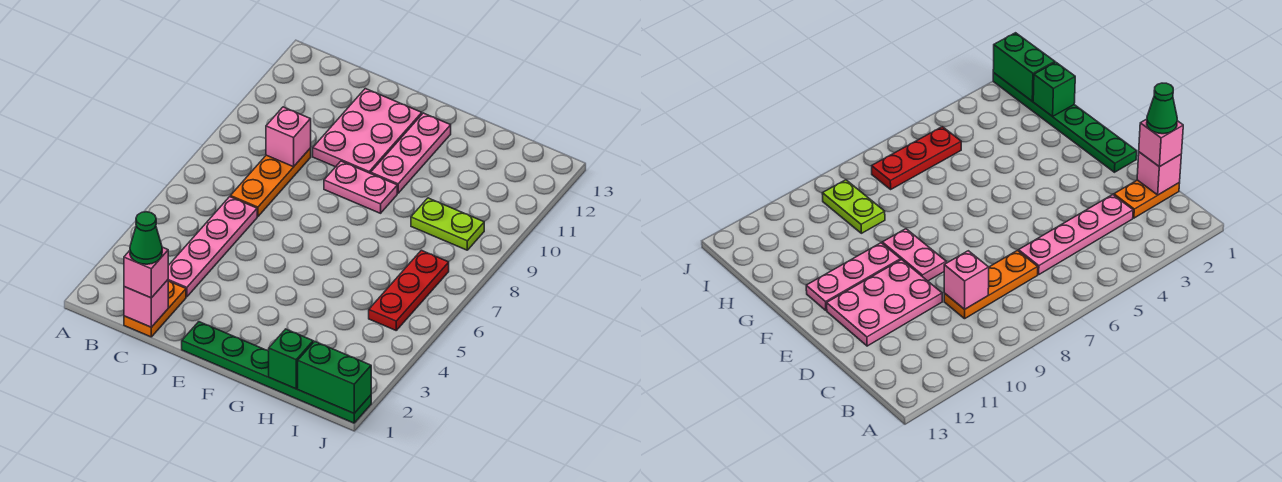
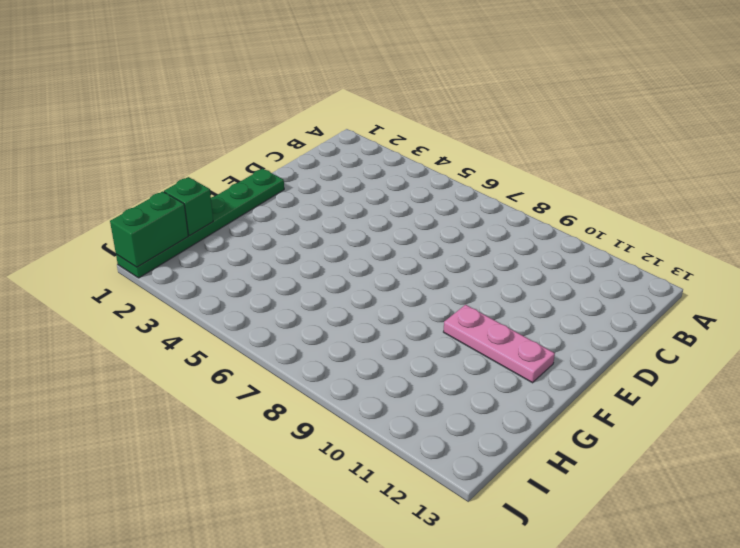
none -> orange 1x2 plate [124,281,186,337]
none -> pink 1x4 plate [168,197,257,297]
none -> orange 1x3 plate [230,148,311,217]

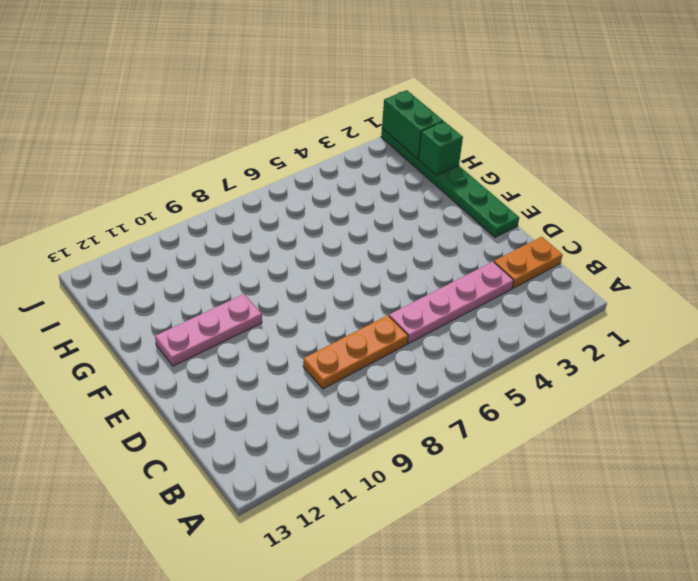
none -> pink 2x3 plate [313,89,422,173]
none -> pink 1x2 plate [324,161,397,213]
none -> lime 1x2 plate [411,198,484,250]

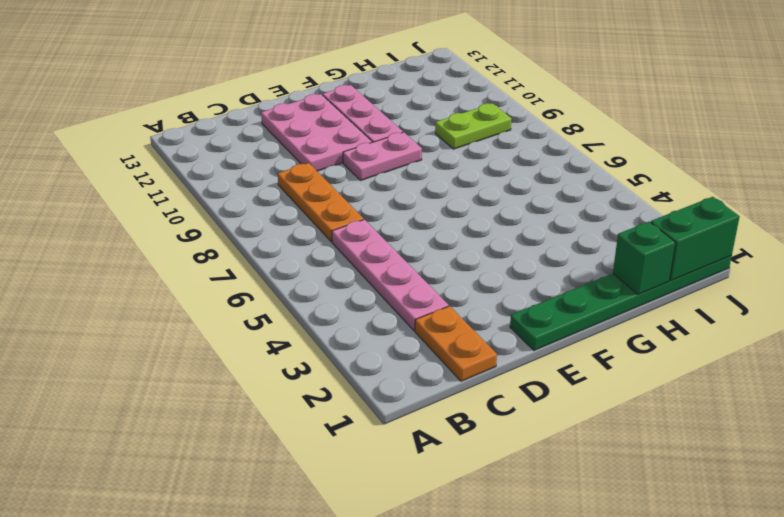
none -> red 1x3 plate [369,250,449,330]
none -> pink 1x1 brick [124,280,168,327]
none -> pink 1x1 brick [266,107,311,167]

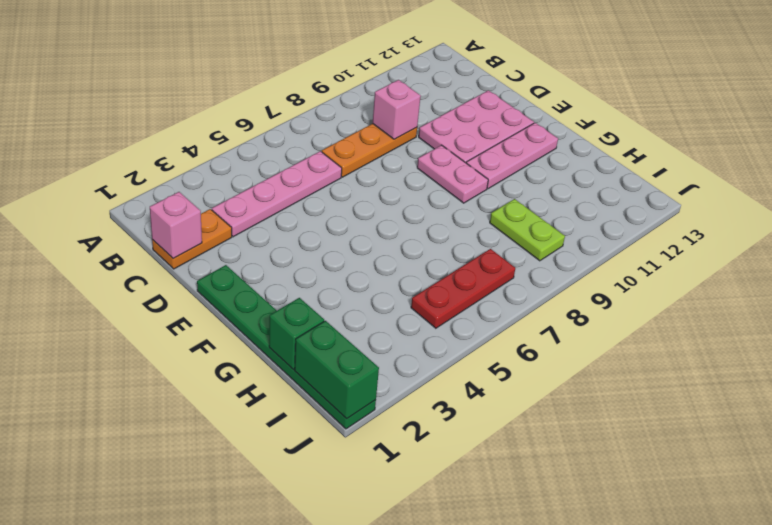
none -> pink 1x1 brick [124,247,168,298]
none -> green 1x1 cone [130,212,162,264]

